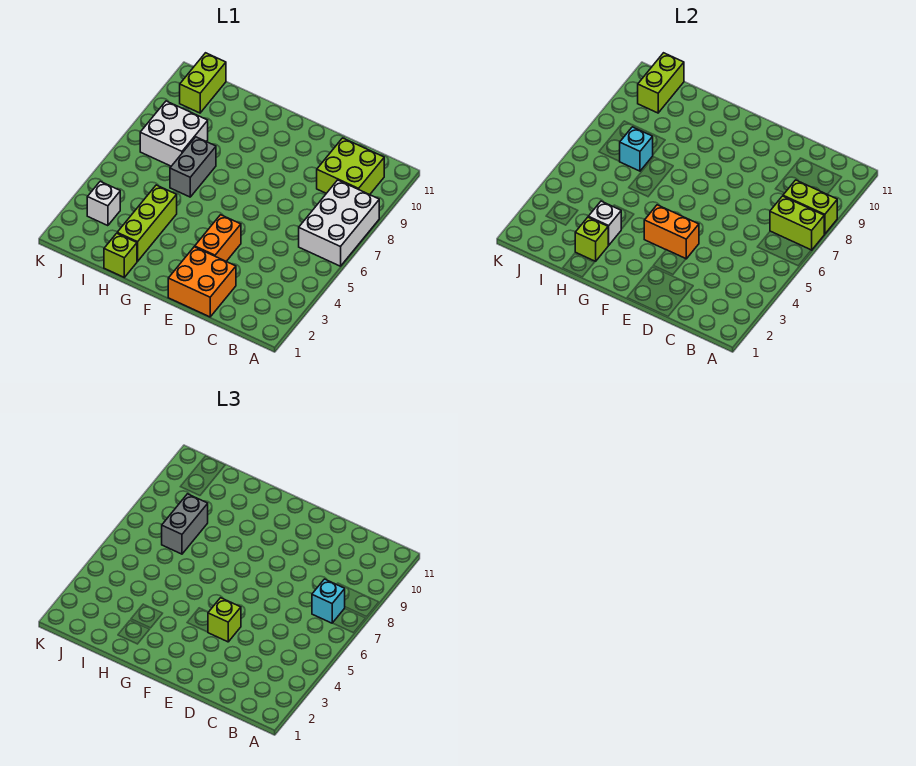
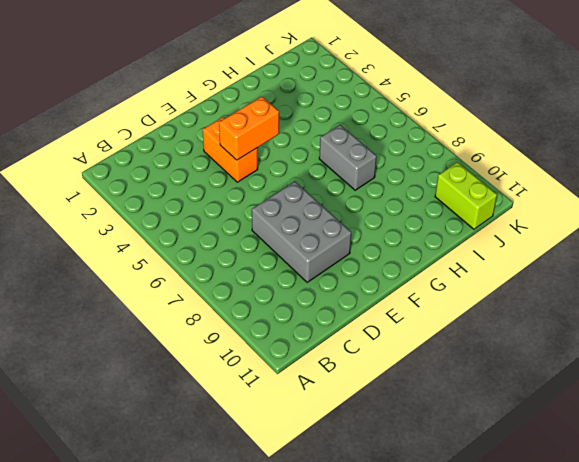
grey 2x3 brick [252,182,351,282] -> none
none -> white 2x3 brick [299,180,379,266]
none -> lime 2x2 brick [317,138,384,195]
none -> orange 2x2 brick [168,247,236,317]

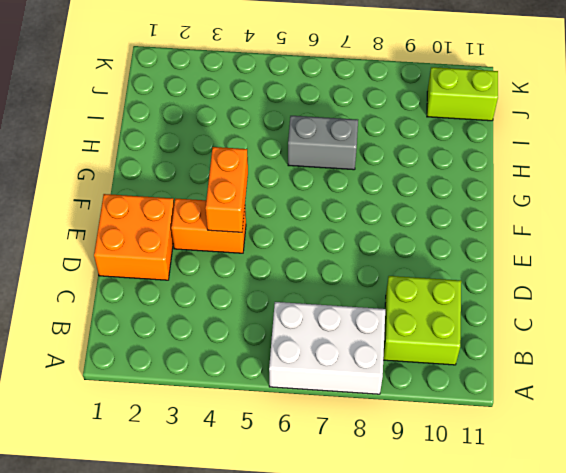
none -> lime 1x1 brick [104,233,137,277]
none -> lime 1x3 brick [117,185,177,261]
none -> white 2x2 brick [140,101,208,166]

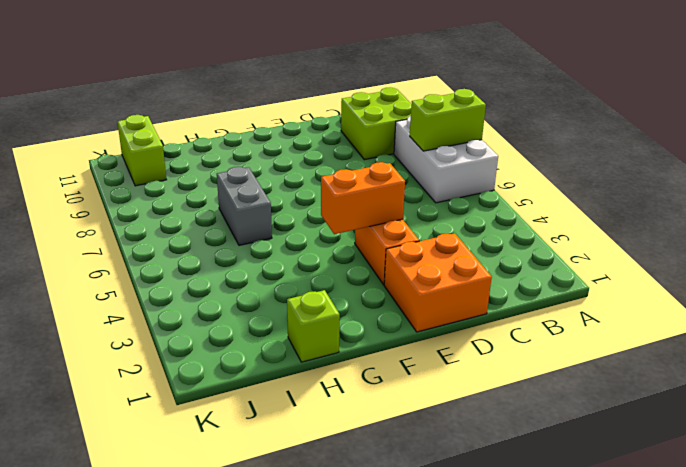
none -> lime 1x3 brick [117,185,177,261]
none -> white 2x2 brick [140,101,208,166]
none -> white 1x1 brick [87,181,120,226]

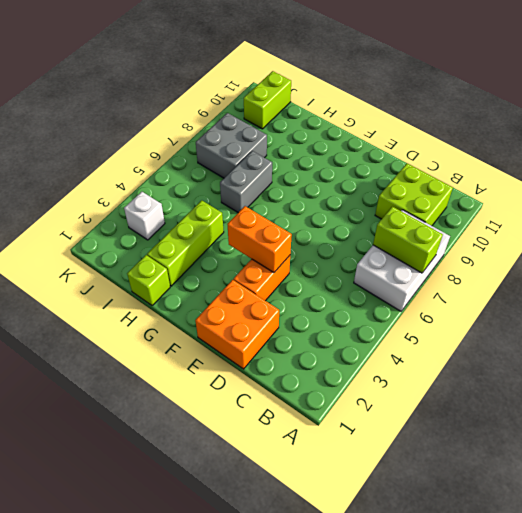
grey 2x2 brick [196,113,267,178] -> white 2x2 brick [140,101,208,166]
none -> lime 1x2 brick [783,180,837,234]
none -> lime 1x1 brick [575,217,608,261]
none -> white 1x1 brick [589,201,621,245]

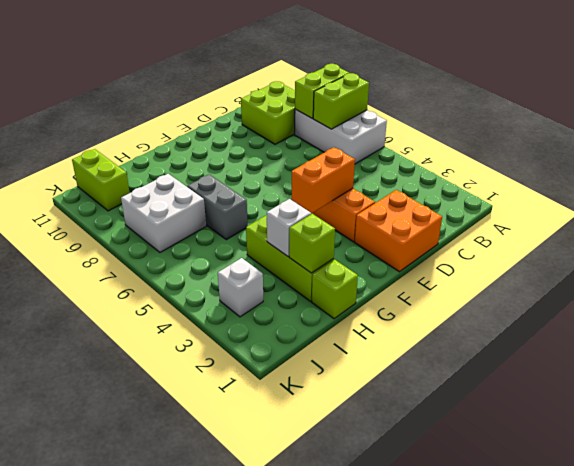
none -> cyan 1x1 brick [619,127,653,171]
none -> lime 1x2 brick [638,53,684,113]
none -> cyan 1x1 brick [312,579,345,623]

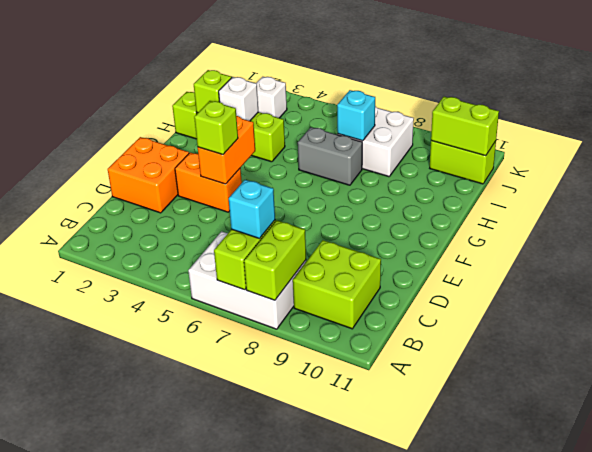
none -> grey 1x2 brick [162,494,208,554]

